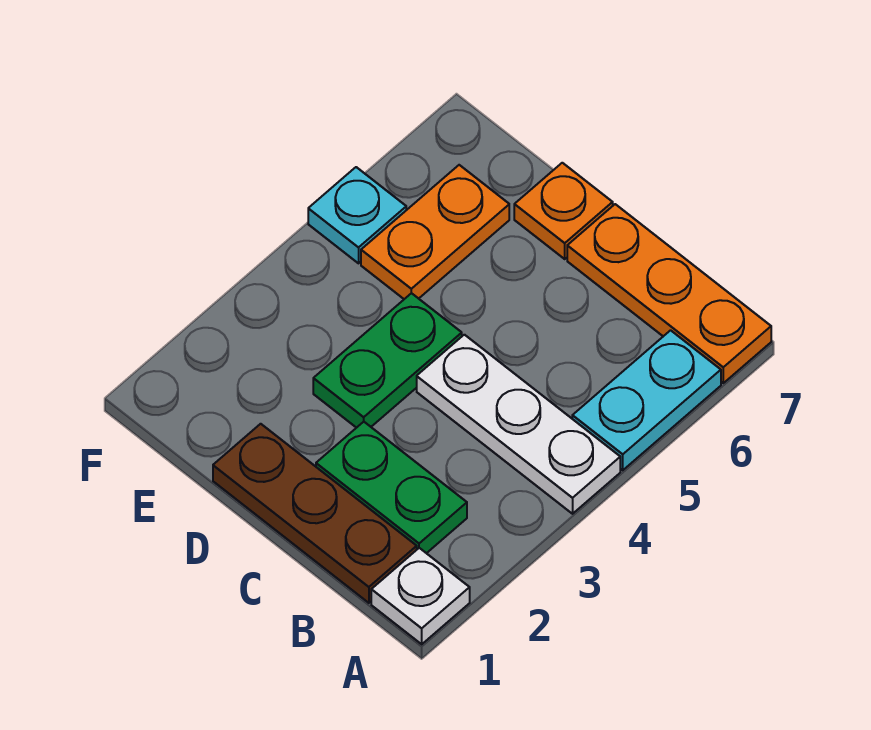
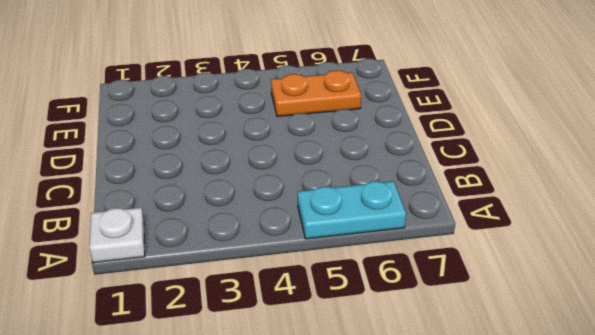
none -> white 1x3 plate [417,335,620,514]
none -> orange 1x3 plate [567,204,771,383]

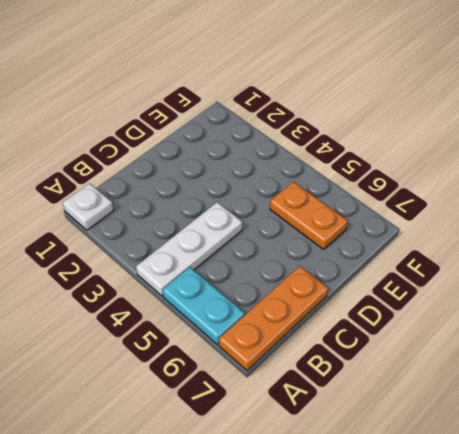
none -> brown 1x3 plate [213,424,417,603]
none -> green 1x2 plate [316,422,467,553]

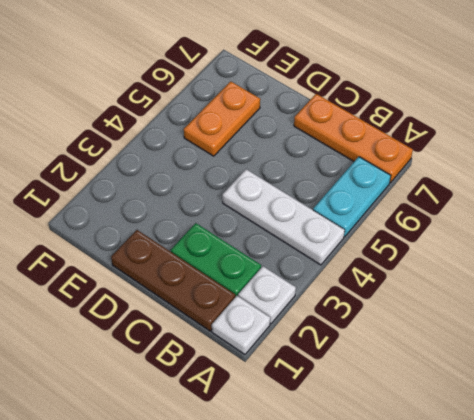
white 1x1 plate [238,266,296,324] -> none
none -> green 1x2 plate [313,293,462,428]
none -> orange 1x1 plate [514,163,613,259]

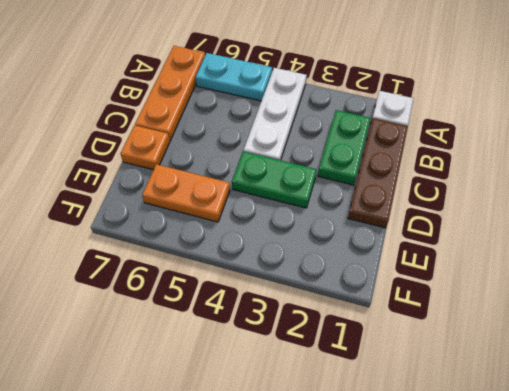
none -> cyan 1x1 plate [308,167,406,263]

